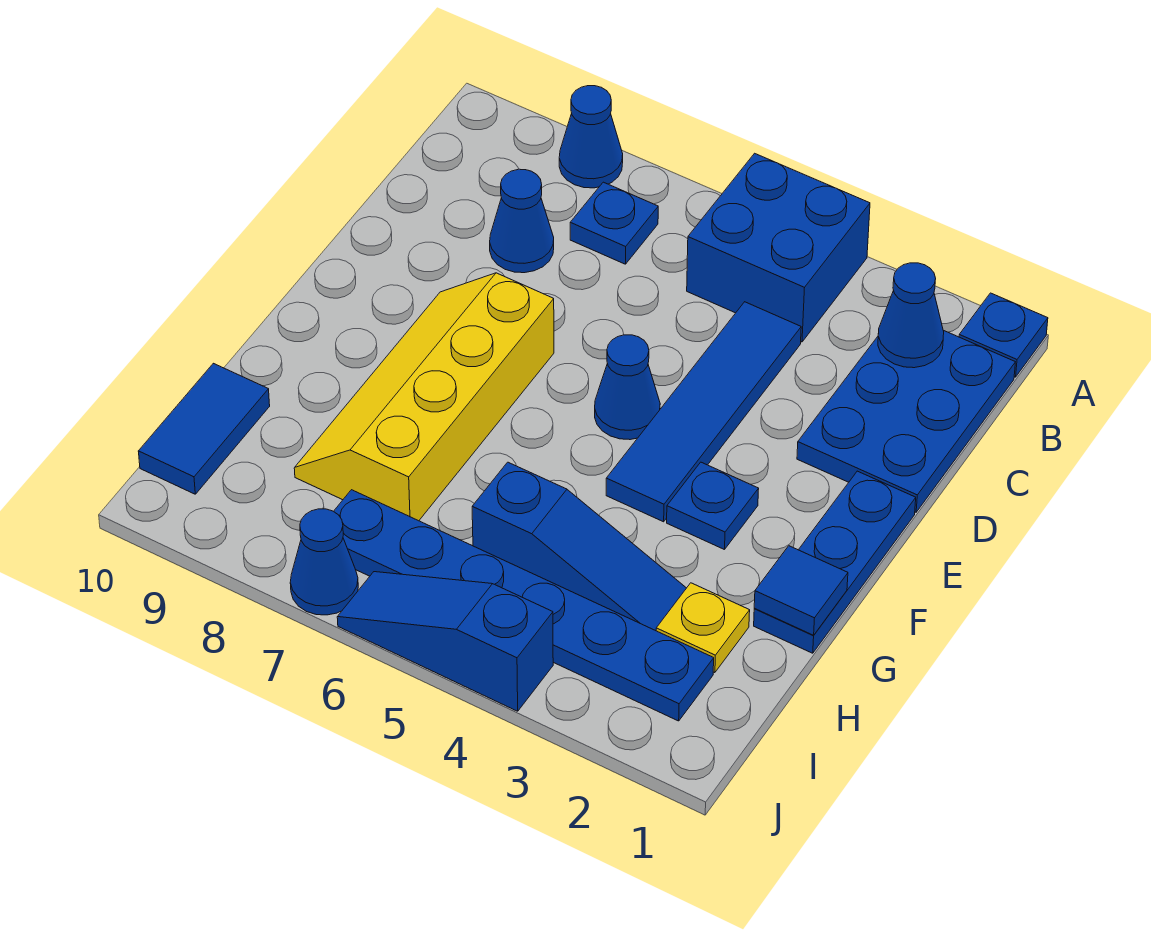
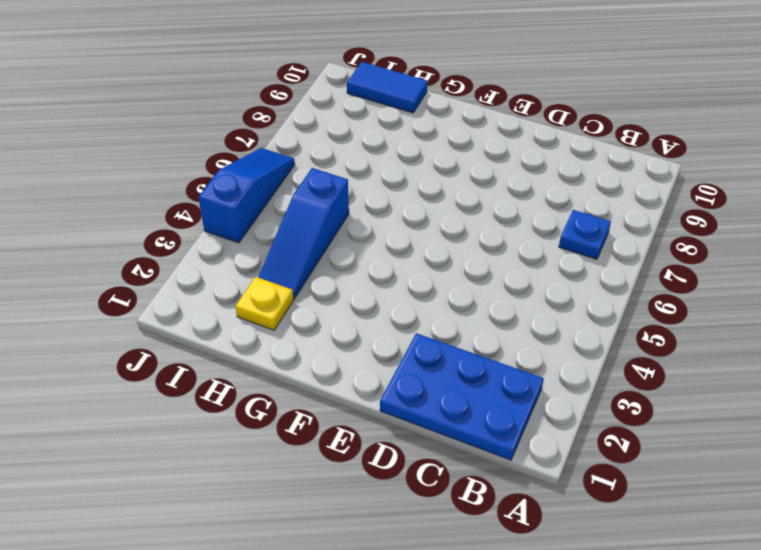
none -> blue 1x1 plate [959,293,1048,377]
none -> blue 2x2 brick [687,153,870,342]
none -> blue 1x1 cone [559,86,623,188]

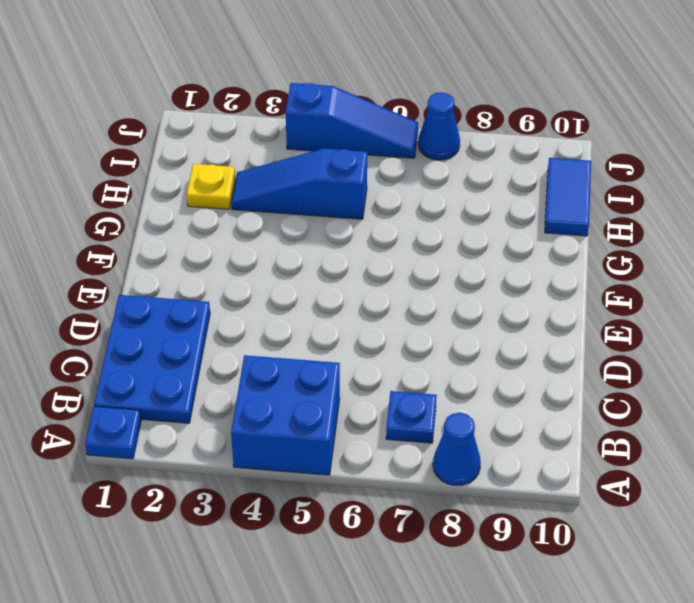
none -> blue 1x4 tile [606,302,801,522]
none -> blue 1x1 cone [490,169,554,273]
none -> blue 1x3 plate [754,471,916,653]

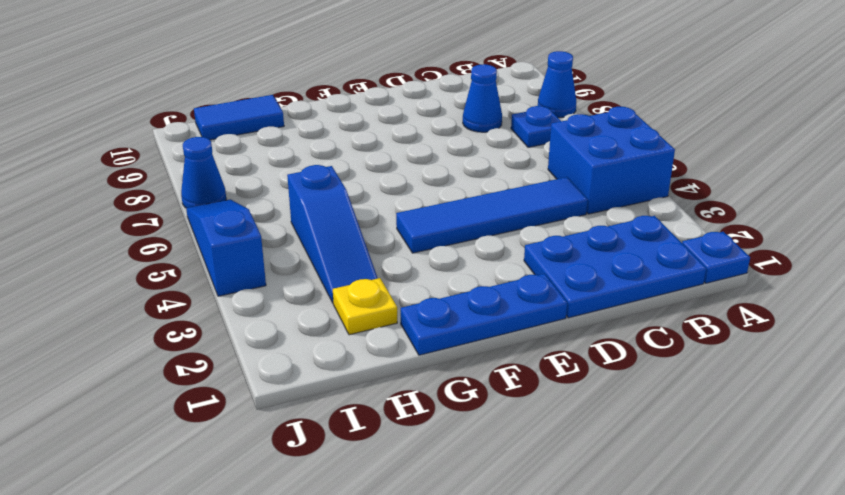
none -> blue 1x1 cone [595,335,660,440]
none -> yellow 2x4 slope [294,273,554,521]
none -> blue 1x1 plate [667,462,759,550]

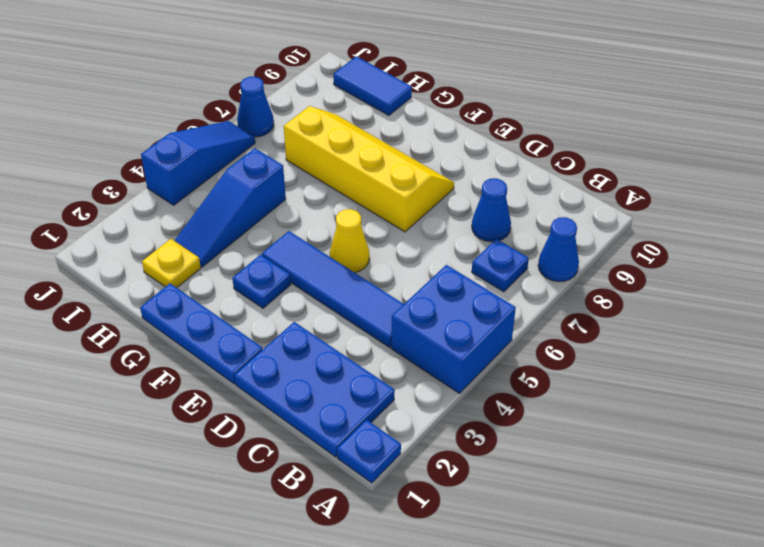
yellow 1x1 cone [330,209,369,273] -> blue 1x1 cone [595,335,660,440]
none -> blue 1x6 plate [334,490,714,721]
none -> blue 1x1 cone [878,263,944,368]
none -> blue 1x1 tile [754,546,848,635]

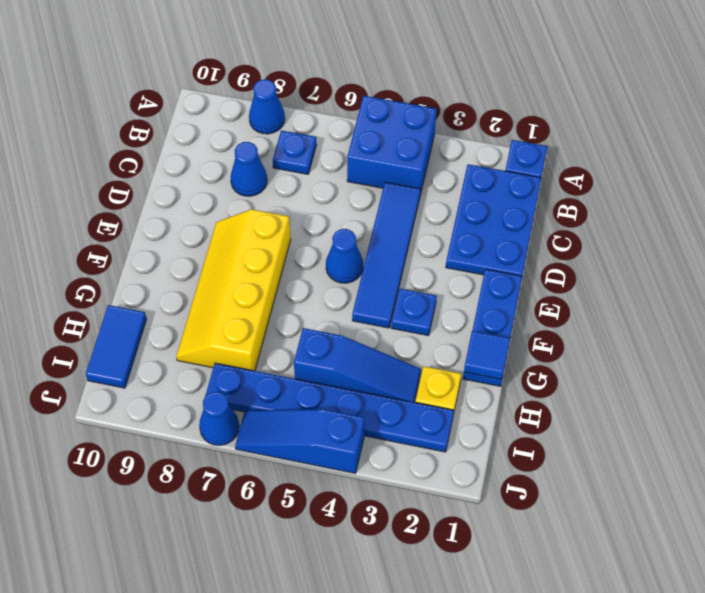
none -> blue 1x1 cone [878,263,944,368]

